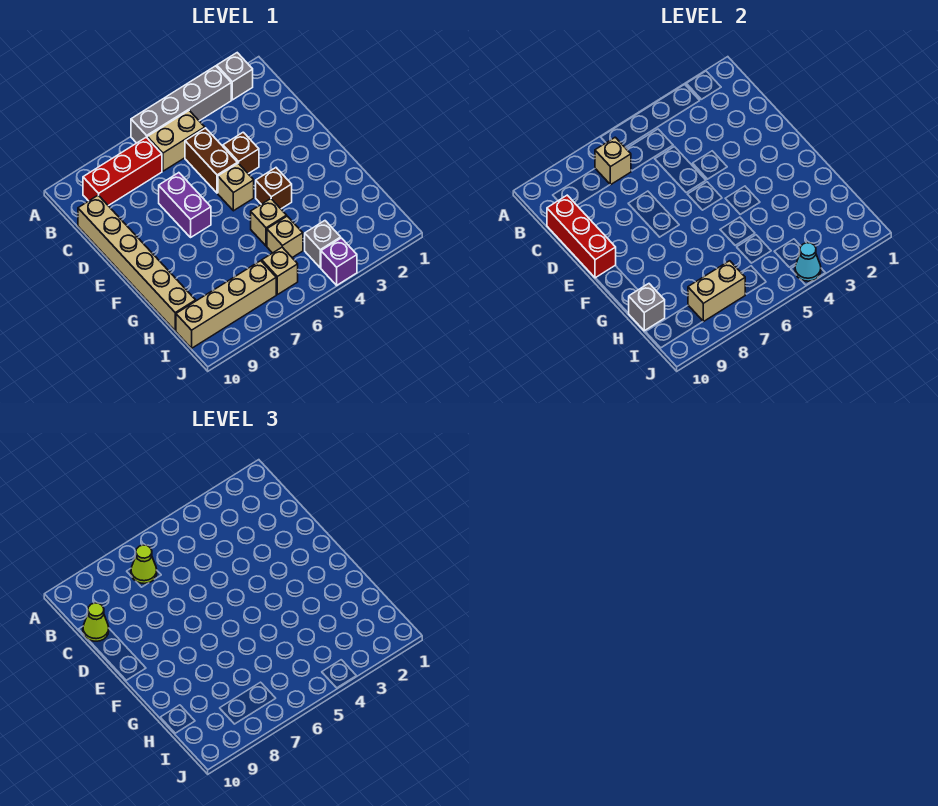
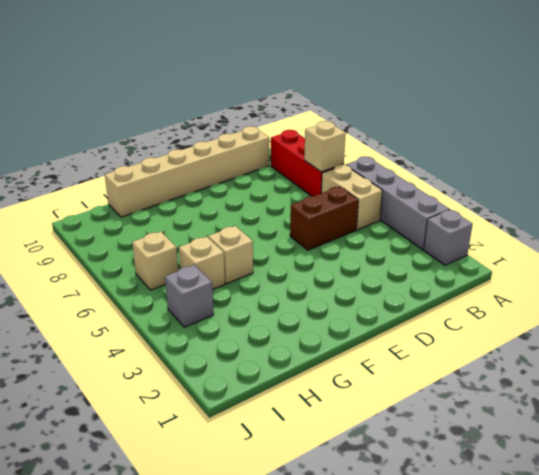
none -> brown 1x1 brick [223,132,259,174]
none -> purple 1x2 brick [159,173,211,237]
none -> tan 1x1 brick [218,163,254,211]

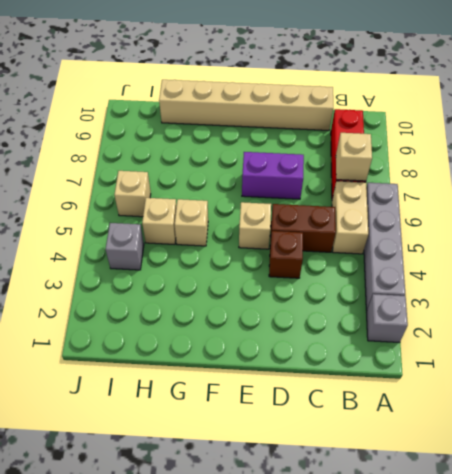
none -> brown 1x1 brick [256,168,292,209]
none -> tan 1x4 brick [176,261,276,348]
none -> purple 1x1 brick [321,238,357,285]

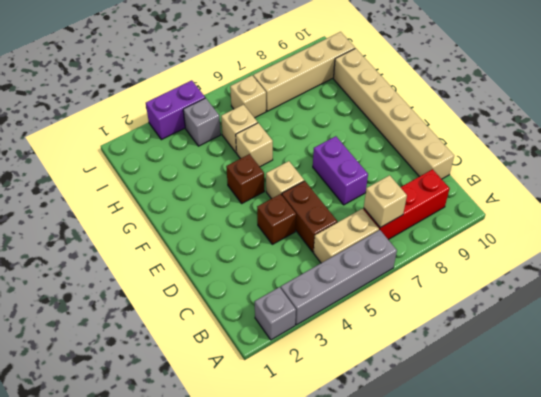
purple 1x2 brick [146,80,205,140] -> purple 1x1 brick [321,238,357,285]
none -> red 1x3 brick [547,195,616,278]
none -> grey 1x1 brick [629,284,665,331]
none -> tan 1x2 brick [688,261,745,322]

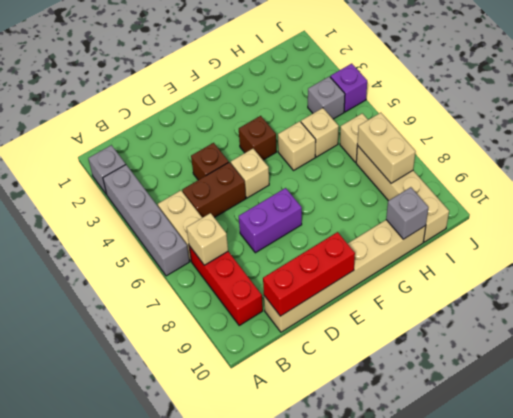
none -> cyan 1x1 cone [795,243,821,281]
none -> lime 1x1 cone [131,545,157,584]
none -> lime 1x1 cone [83,603,109,641]

